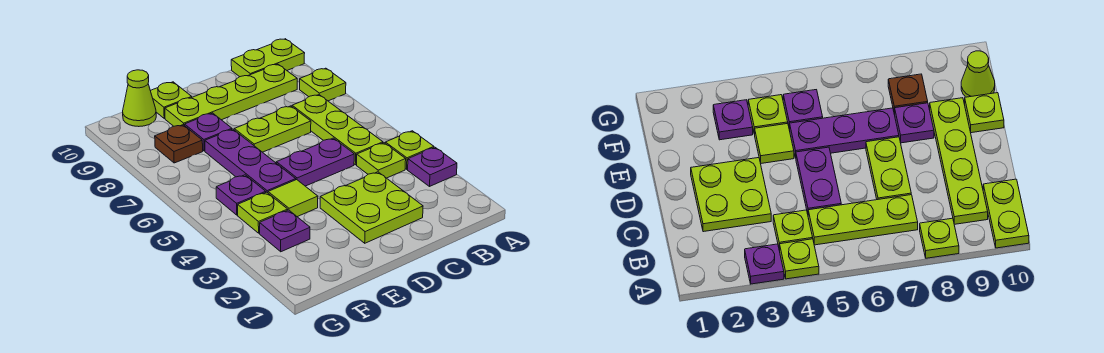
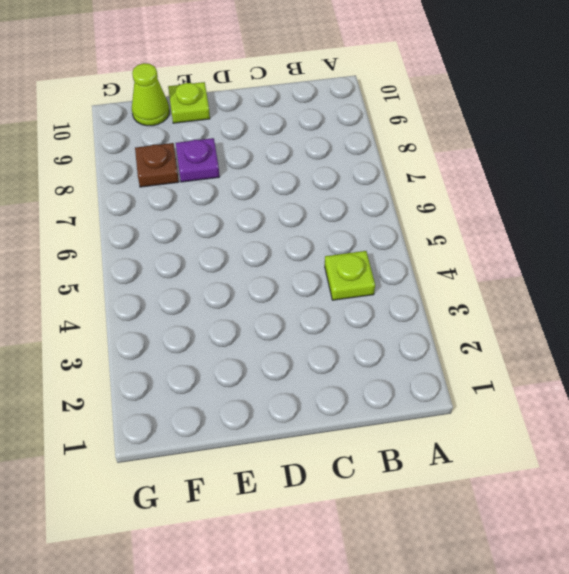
none -> purple 1x1 plate [408,147,457,186]
none -> lime 1x1 plate [385,131,434,169]
none -> lime 1x1 plate [300,68,346,101]

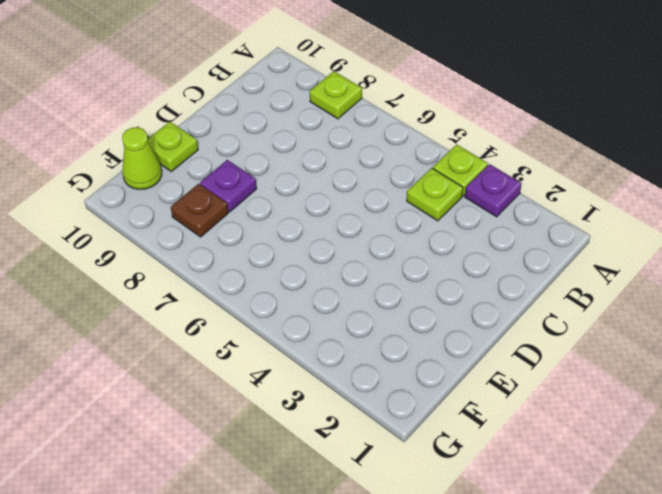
none -> lime 1x2 plate [231,39,305,77]
none -> lime 1x3 plate [292,95,383,165]
none -> lime 1x4 plate [165,64,297,126]

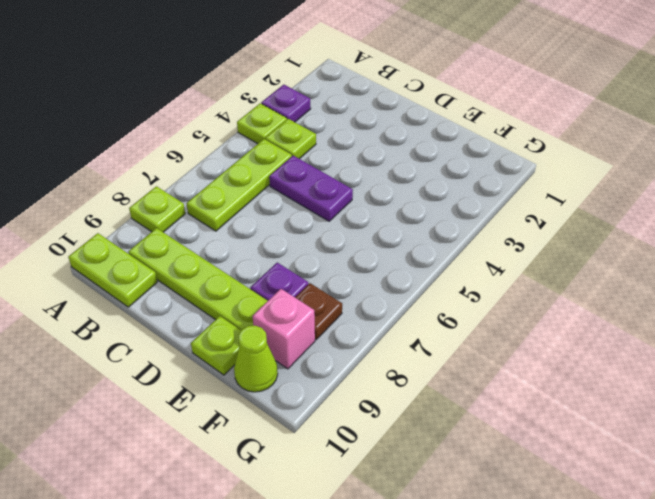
pink 1x1 brick [253,289,315,369] -> none
none -> lime 2x2 plate [320,172,423,243]
none -> lime 1x2 plate [234,106,311,152]
none -> lime 1x1 tile [268,180,318,217]

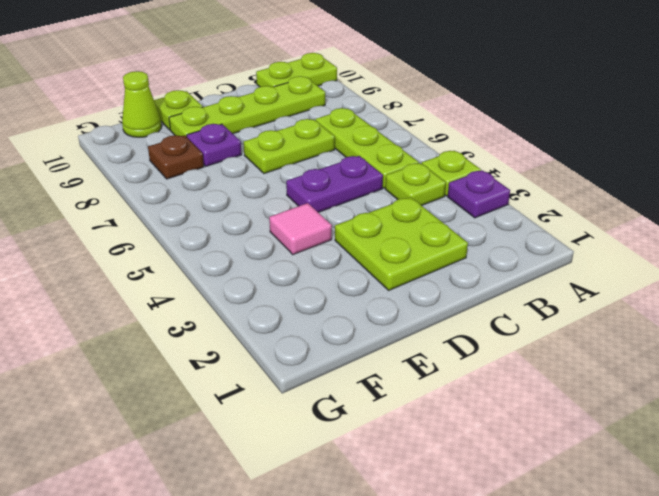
pink 1x1 tile [269,203,332,255] -> lime 1x1 tile [268,180,318,217]
none -> lime 1x1 plate [300,68,346,101]
none -> purple 1x3 plate [205,129,296,193]
none -> purple 1x1 plate [260,210,310,252]

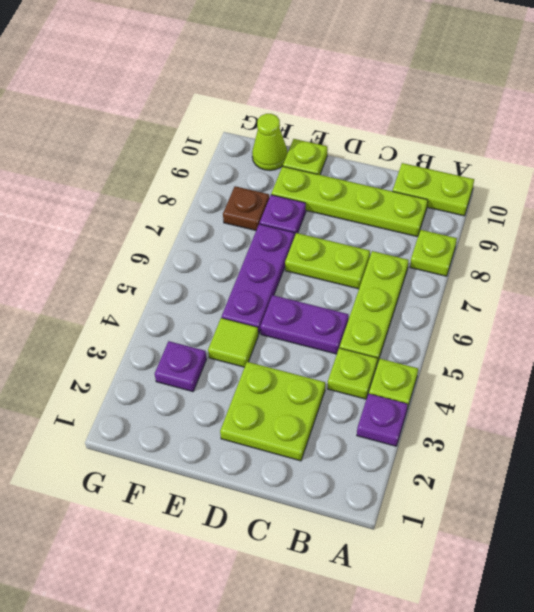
none -> lime 1x1 plate [238,192,288,233]
none -> purple 1x1 plate [216,175,266,215]

